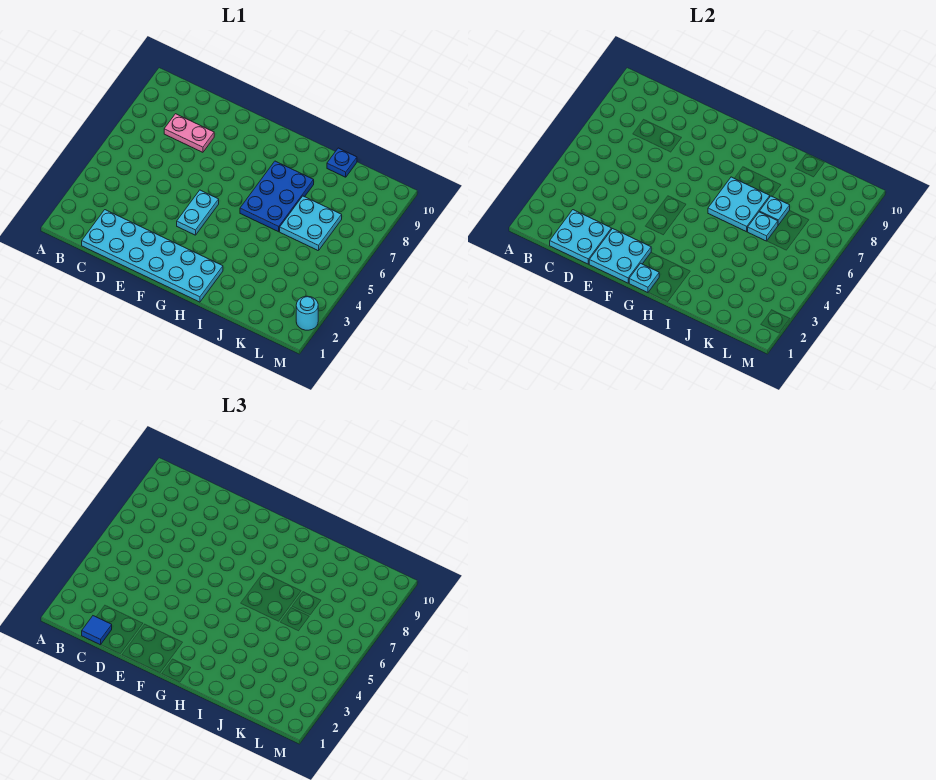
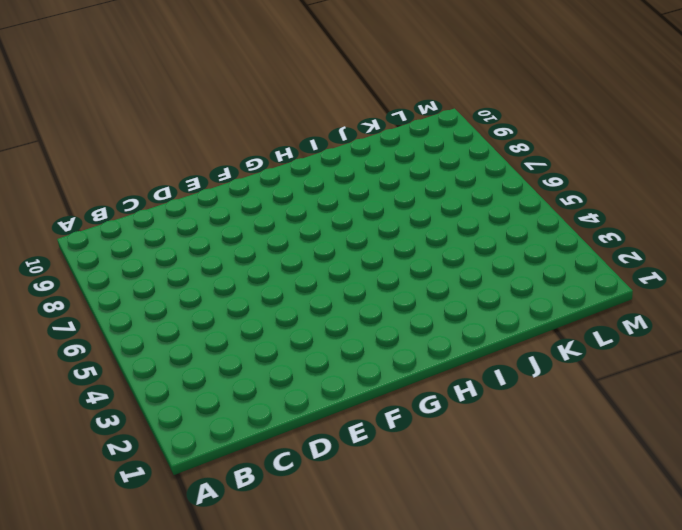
none -> cyan 2x6 plate [82,210,223,302]
none -> pink 1x2 plate [164,114,214,152]
none -> cyan 1x2 plate [177,190,219,235]

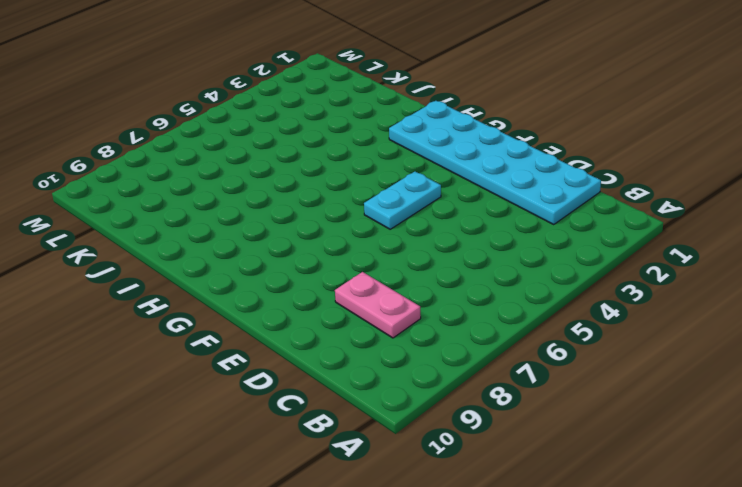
none -> blue 2x3 plate [240,161,314,232]
none -> cyan 2x2 plate [280,196,342,251]
none -> blue 1x1 plate [327,148,357,177]

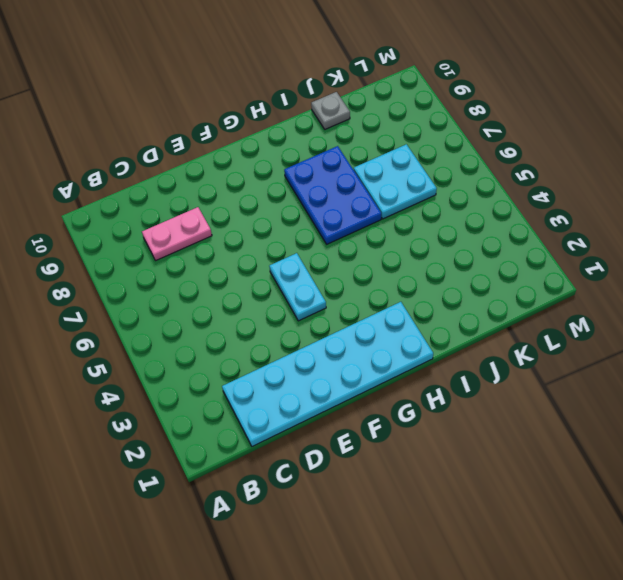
grey 1x1 plate [311,92,350,129] -> blue 1x1 plate [327,148,357,177]
none -> cyan 1x1 round brick [296,296,318,330]
none -> cyan 2x2 plate [550,210,611,264]
none -> cyan 2x2 plate [589,229,651,283]

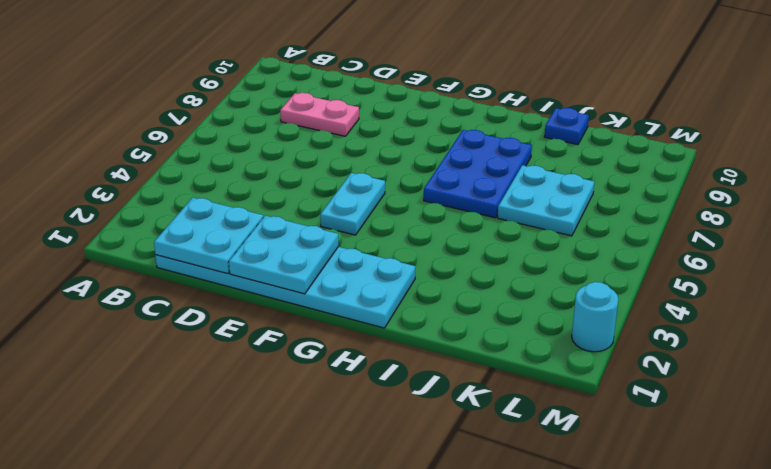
none -> cyan 1x1 plate [629,263,659,293]
none -> cyan 2x2 plate [708,177,770,232]
none -> cyan 1x1 plate [748,212,778,241]

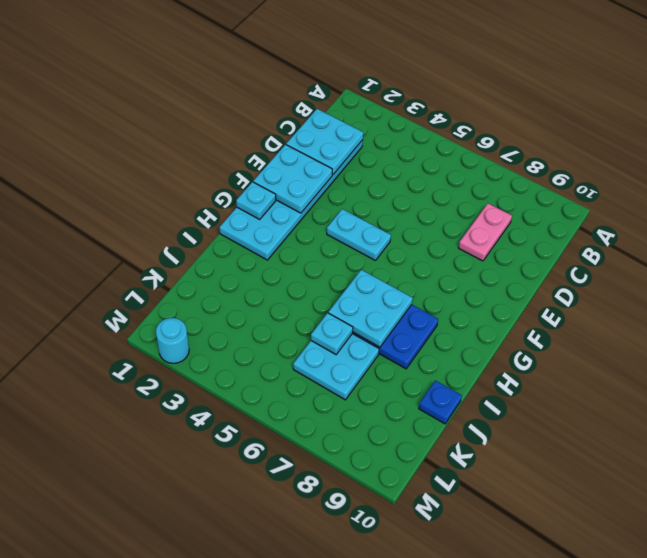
none -> cyan 1x1 plate [760,196,790,225]
none -> blue 1x1 tile [82,616,112,645]

